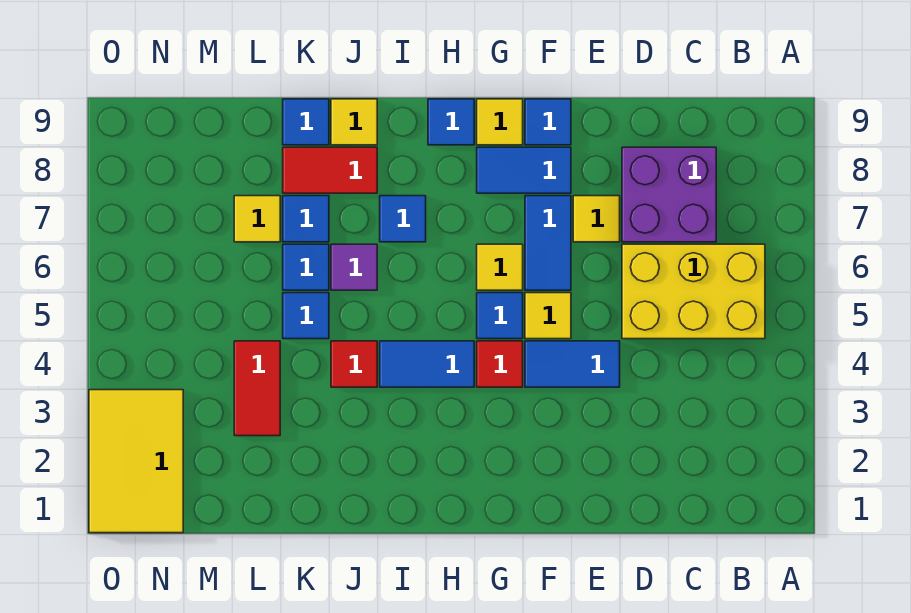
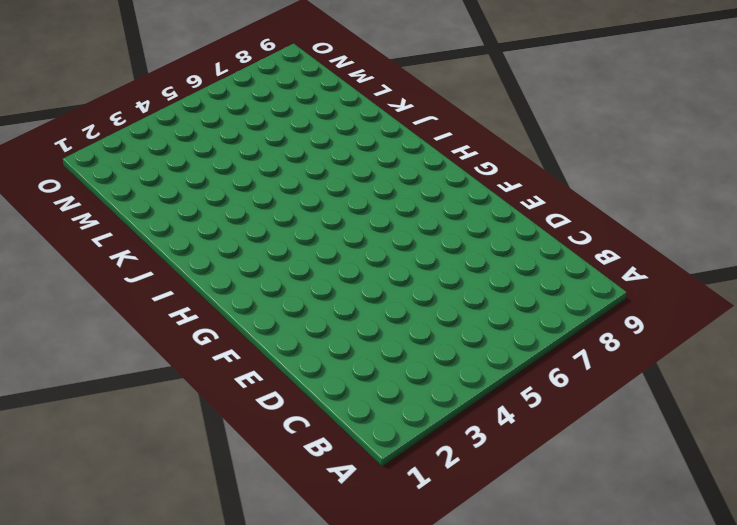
none -> yellow 2x3 brick [622,244,765,339]
none -> purple 2x2 brick [622,147,716,242]
none -> blue 1x2 tile [525,341,620,387]

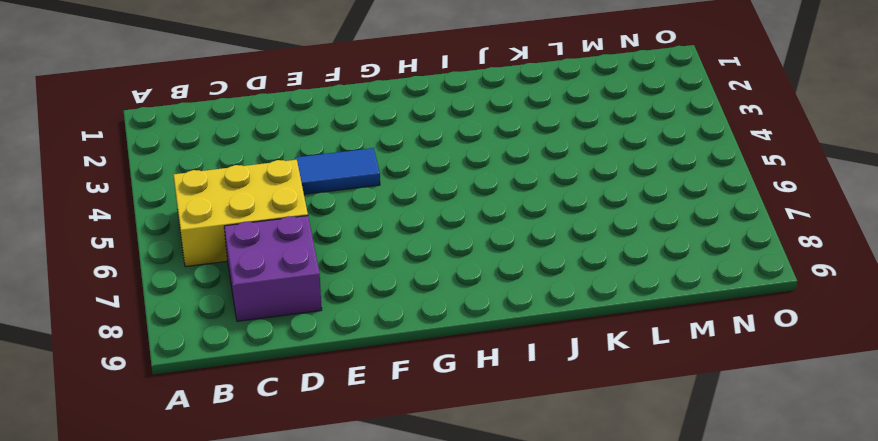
none -> yellow 1x1 tile [573,196,620,242]
none -> yellow 1x1 tile [525,293,571,339]
none -> blue 1x2 tile [525,196,571,290]

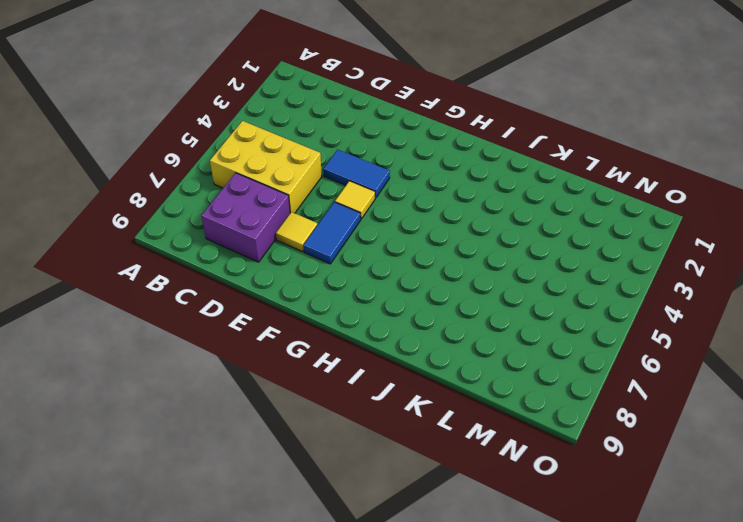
none -> blue 1x2 tile [477,147,571,193]
none -> blue 1x1 tile [525,99,571,145]
none -> red 1x1 tile [477,341,523,387]

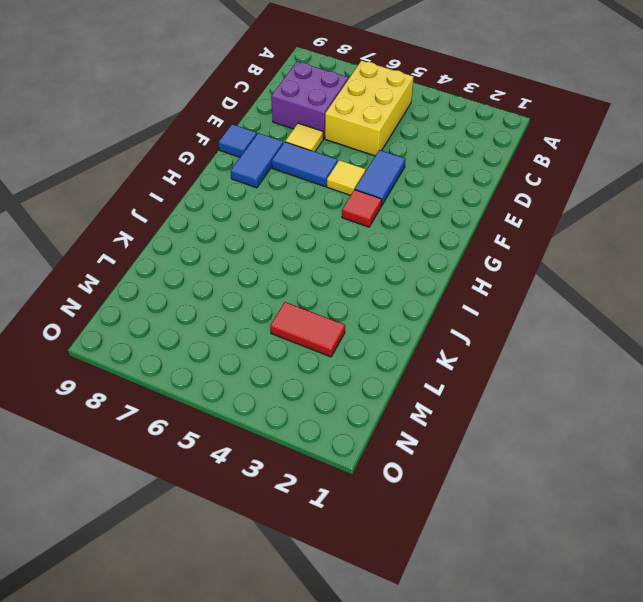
none -> blue 1x1 tile [477,293,523,339]
none -> yellow 1x1 tile [477,244,523,290]
none -> yellow 1x1 tile [477,99,523,145]

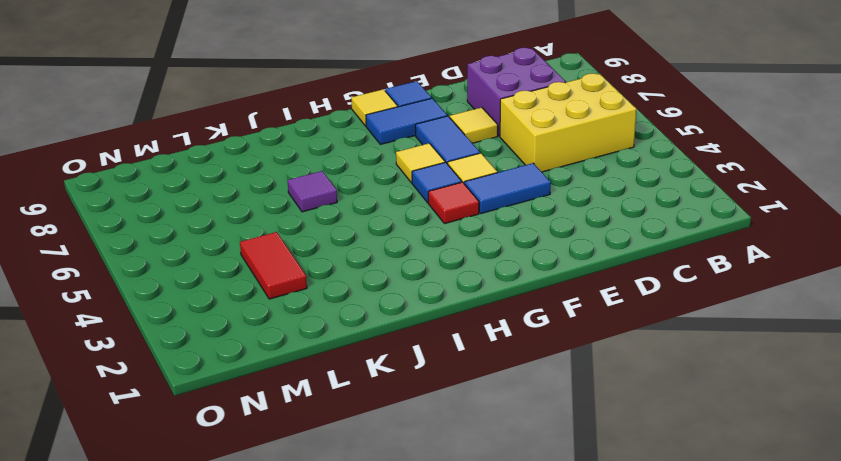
none -> blue 1x2 tile [380,341,474,387]
none -> blue 1x1 tile [428,99,474,145]
none -> blue 1x1 tile [380,196,426,242]

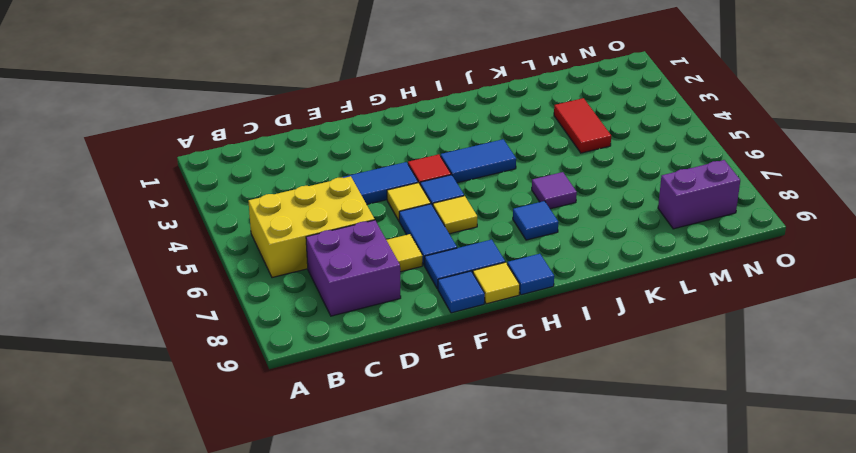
purple 1x2 brick [658,160,740,229] -> none
none -> red 1x1 tile [331,341,377,387]
none -> red 1x2 tile [283,147,377,193]
none -> yellow 1x1 tile [331,99,377,145]

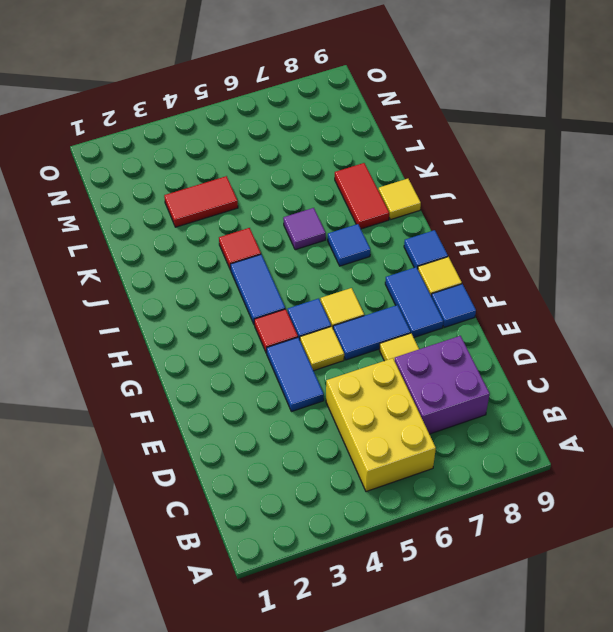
none -> blue 1x1 tile [283,293,329,339]
none -> blue 1x1 tile [283,244,329,290]
none -> blue 1x1 tile [283,196,329,242]

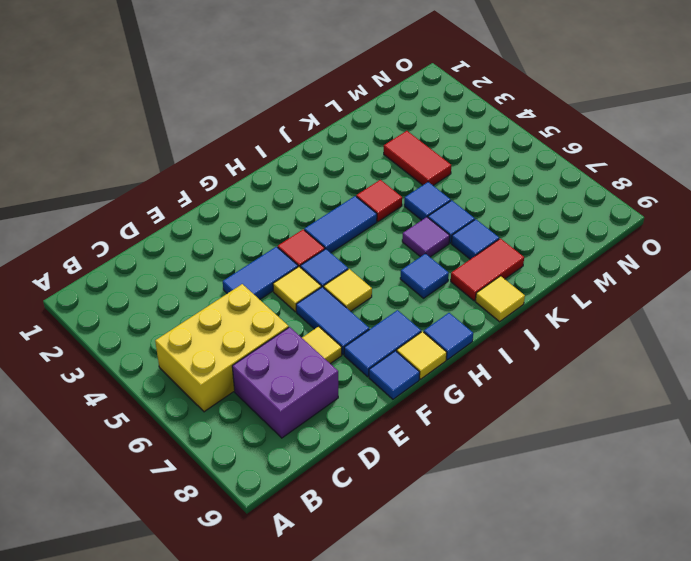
none -> blue 1x1 tile [283,99,329,145]
none -> yellow 1x1 tile [234,196,280,242]
none -> yellow 2x3 tile [89,390,183,533]

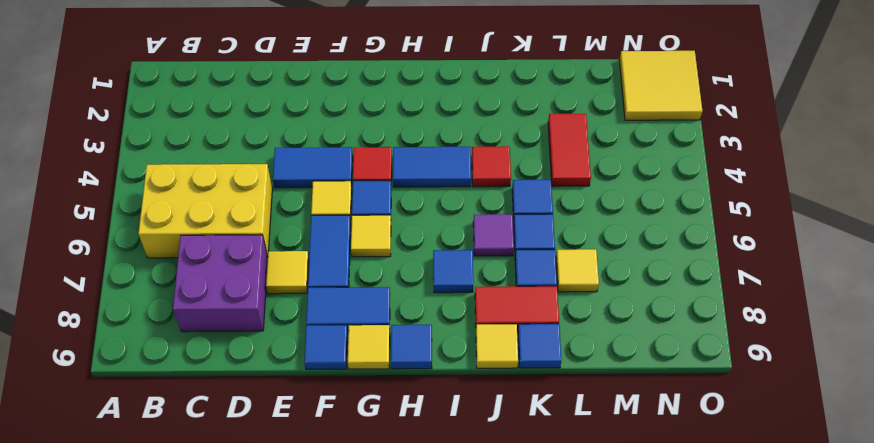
yellow 2x2 tile [619,51,702,120] -> yellow 2x3 tile [89,390,183,533]

